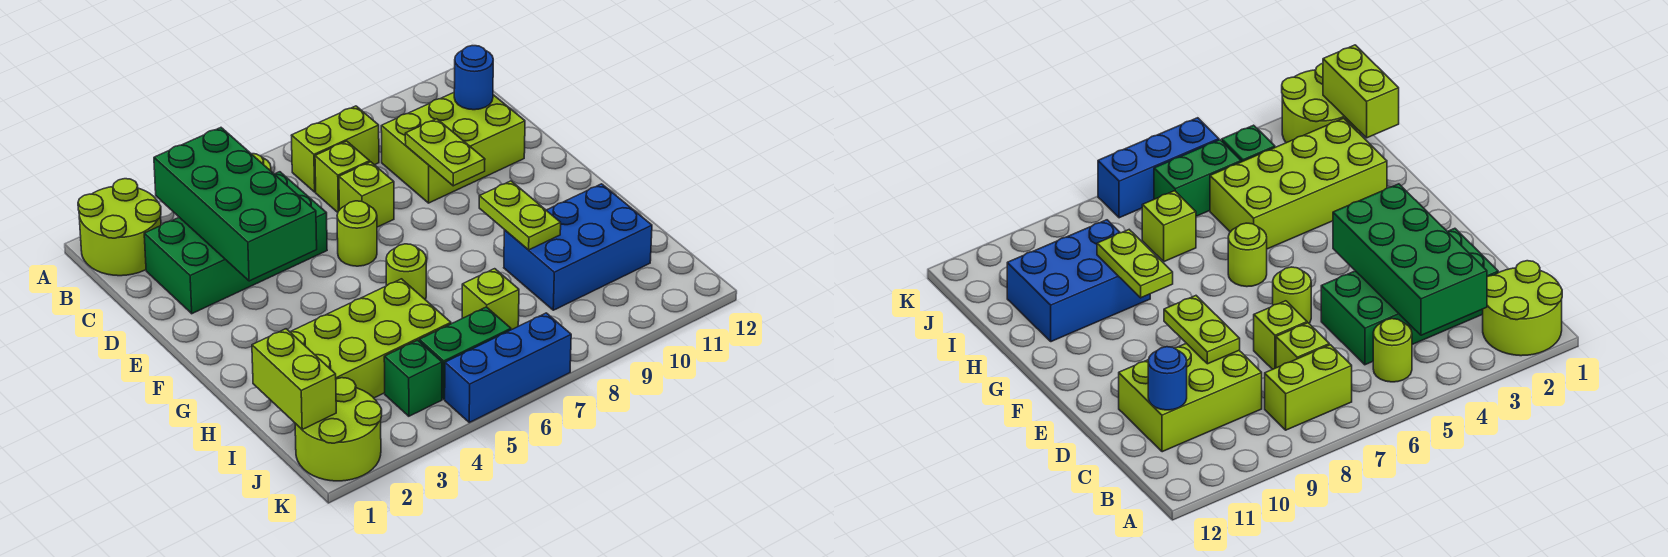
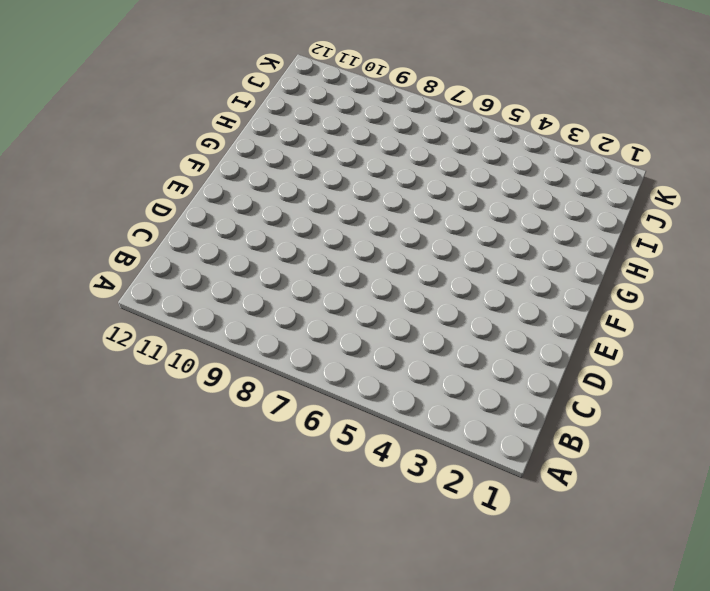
none -> lime 2x2 round brick [78,179,161,276]
none -> lime 1x1 round brick [1373,319,1412,382]
none -> lime 1x2 brick [291,106,379,192]

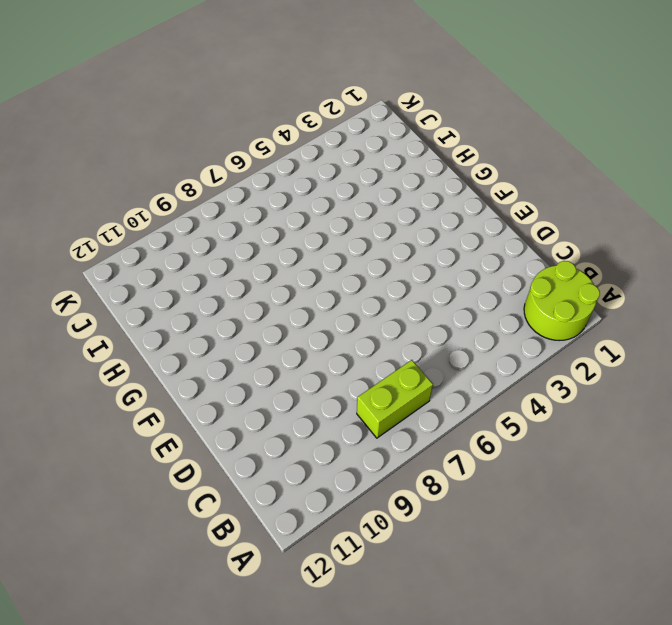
none -> lime 1x1 round brick [1373,319,1412,382]
none -> green 2x4 brick [144,172,327,314]
none -> lime 1x1 brick [315,141,370,212]

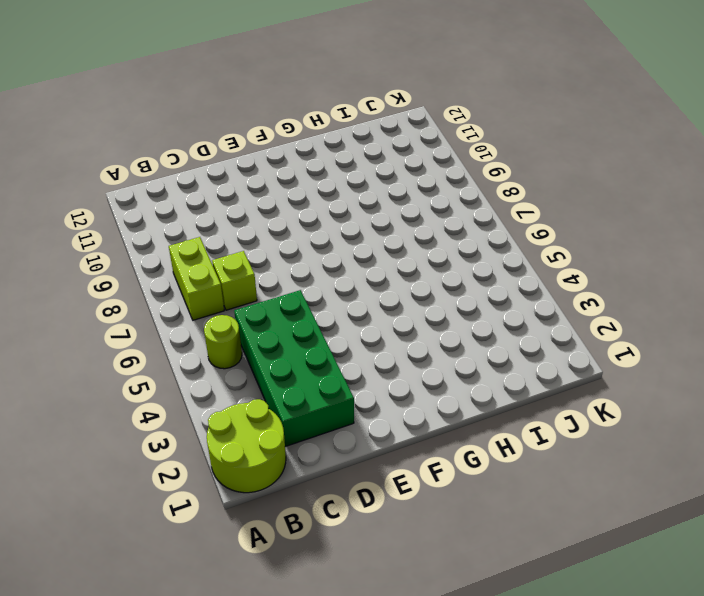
none -> lime 2x3 brick [381,93,525,203]
none -> lime 1x1 brick [339,162,394,227]
none -> lime 1x1 round brick [337,201,377,266]

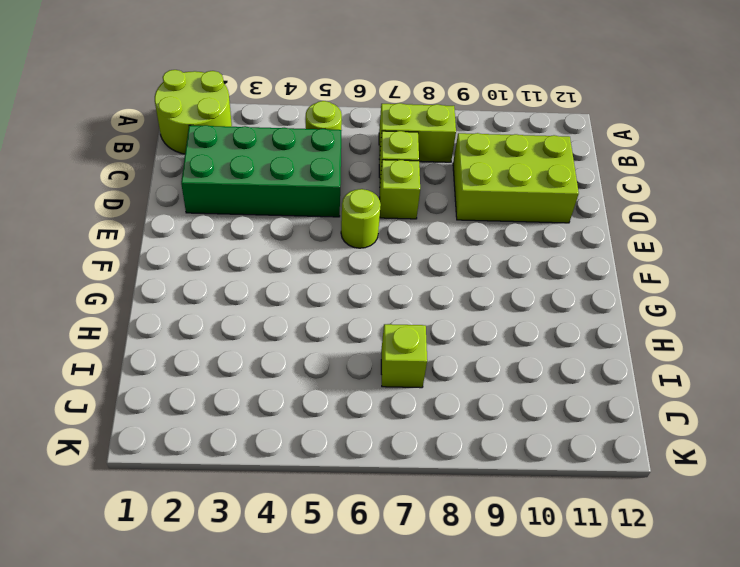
none -> lime 1x1 round brick [386,244,426,300]
none -> lime 2x4 brick [290,279,451,398]
none -> blue 2x3 brick [504,184,652,310]

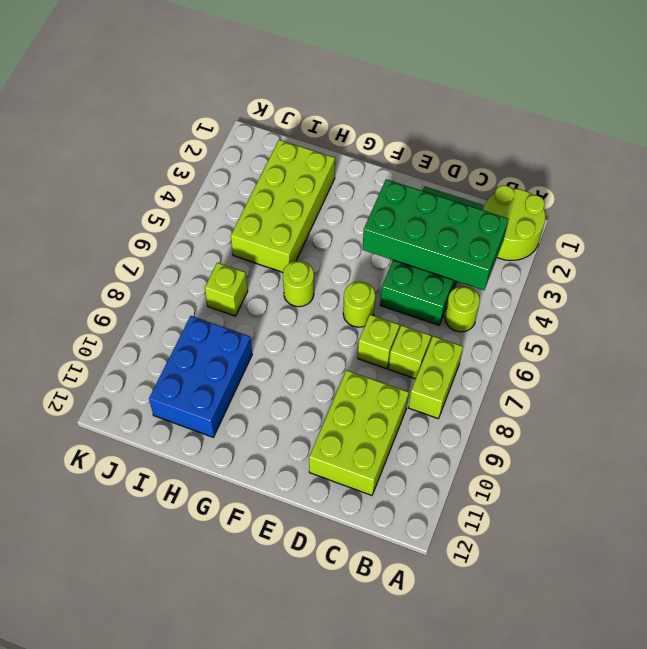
none -> lime 2x2 round brick [295,378,382,481]
none -> green 1x1 brick [384,340,442,416]
none -> green 1x2 brick [419,307,511,399]

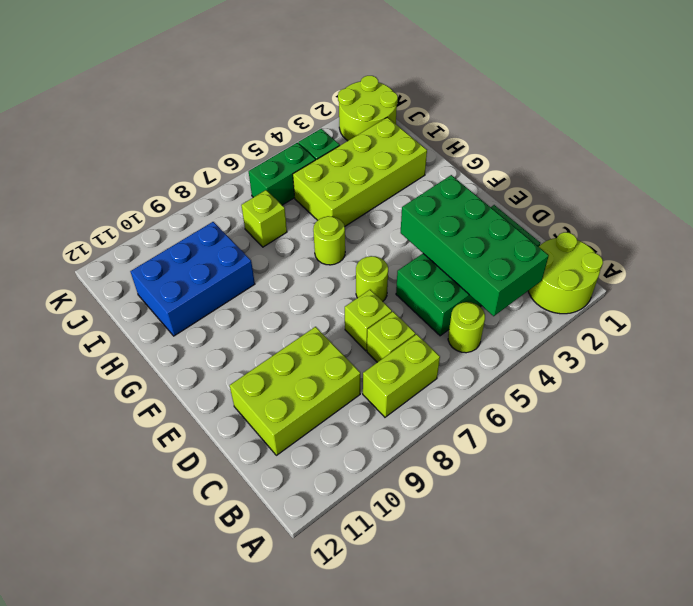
none -> blue 1x3 brick [445,313,571,422]
none -> blue 1x1 round brick [454,46,493,110]
none -> lime 1x2 plate [405,119,485,186]

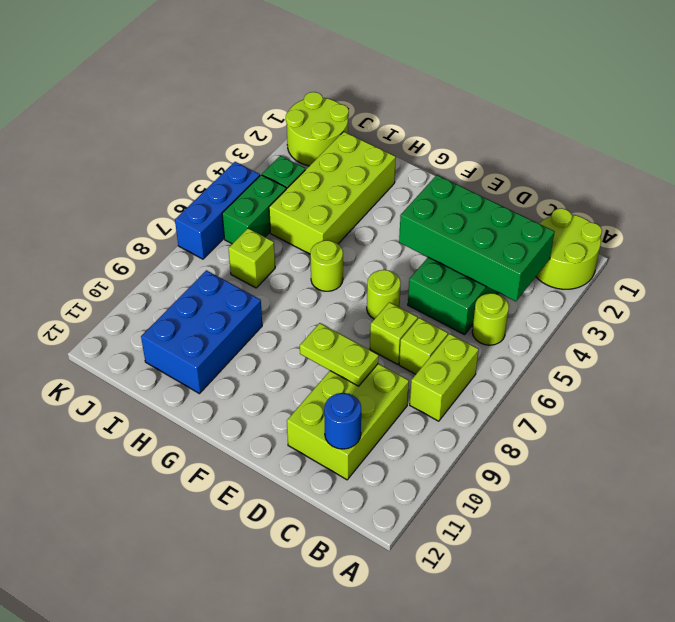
none -> lime 1x2 plate [479,181,561,250]
none -> lime 1x2 brick [252,329,336,429]

